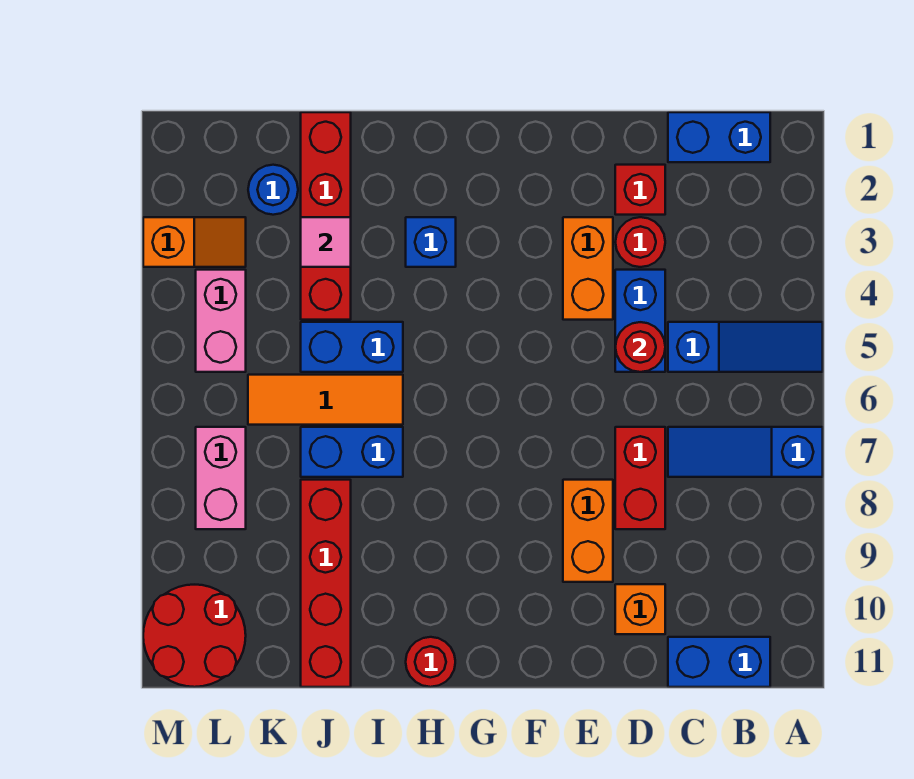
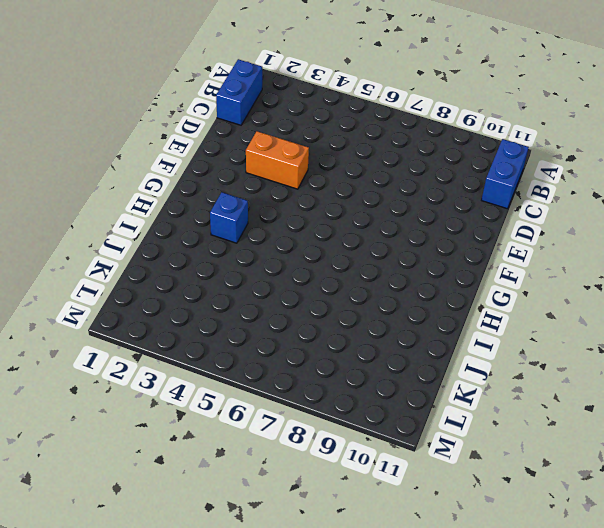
none -> blue 1x3 slope [668,322,823,372]
none -> blue 1x3 slope [668,427,823,477]
none -> red 1x1 brick [615,165,665,215]

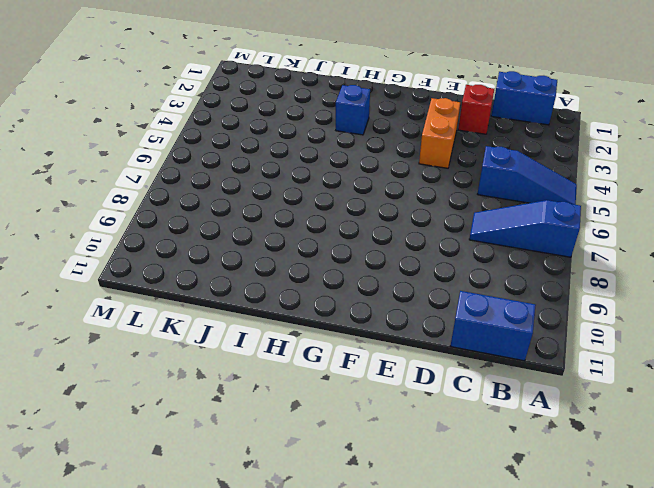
none -> red 1x1 round brick [615,217,665,267]
none -> blue 1x2 brick [615,270,665,372]
none -> red 1x2 brick [615,427,665,529]

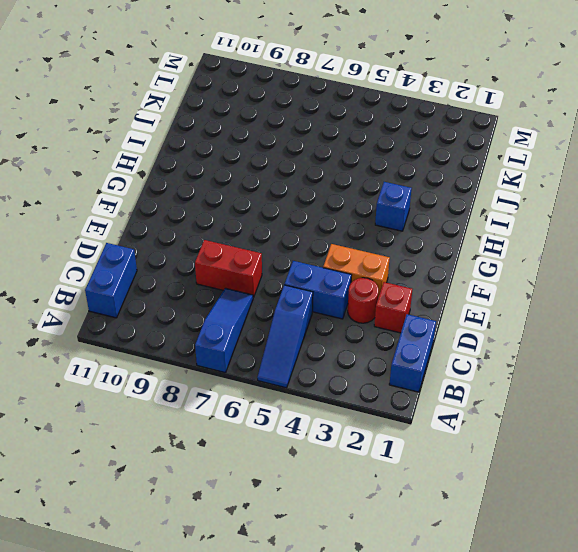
none -> orange 1x1 brick [615,584,665,634]
none -> orange 1x2 brick [563,480,613,582]
none -> red 1x1 round brick [406,637,455,687]

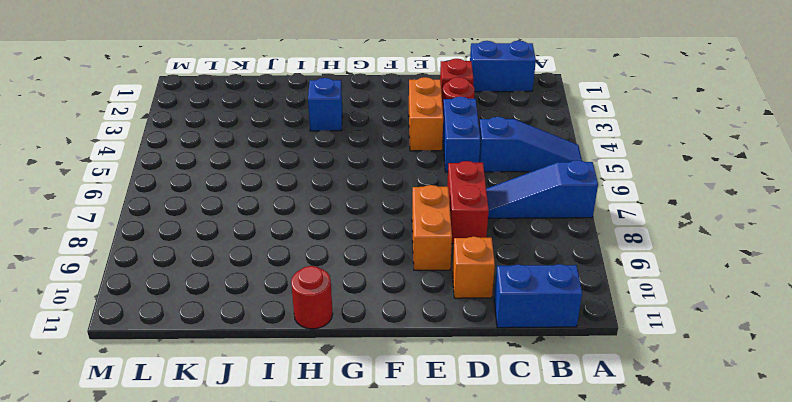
none -> blue 1x2 brick [301,322,403,372]
none -> orange 1x3 tile [248,375,403,425]
none -> blue 1x2 brick [301,427,403,477]

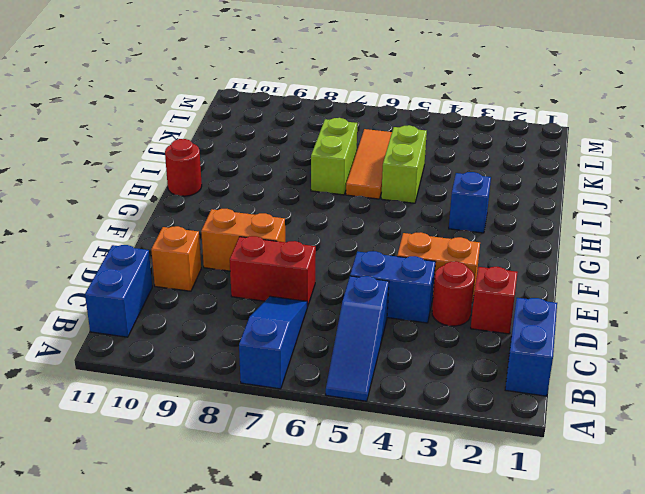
lime 1x2 brick [381,125,427,203] -> blue 1x2 brick [301,322,403,372]
lime 1x2 brick [311,118,357,195] -> blue 1x2 brick [301,427,403,477]
none -> red 1x4 brick [301,112,351,320]
none -> red 1x4 brick [301,480,351,687]
none -> blue 1x1 round brick [248,165,298,215]

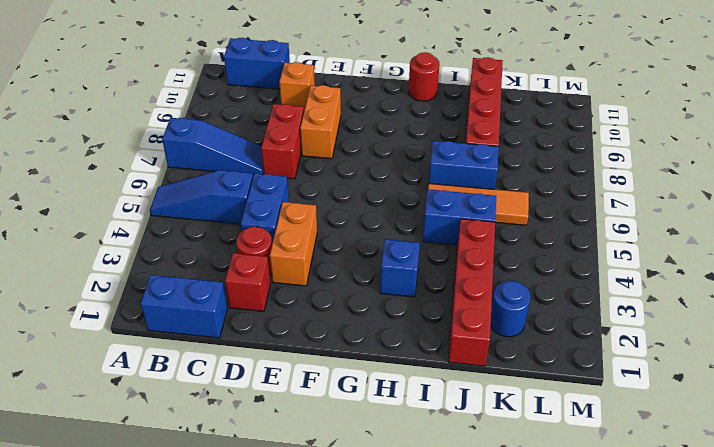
none -> orange 1x2 slope [143,217,246,267]
none -> pink 1x2 brick [196,270,246,372]
none -> pink 1x2 brick [196,427,246,529]

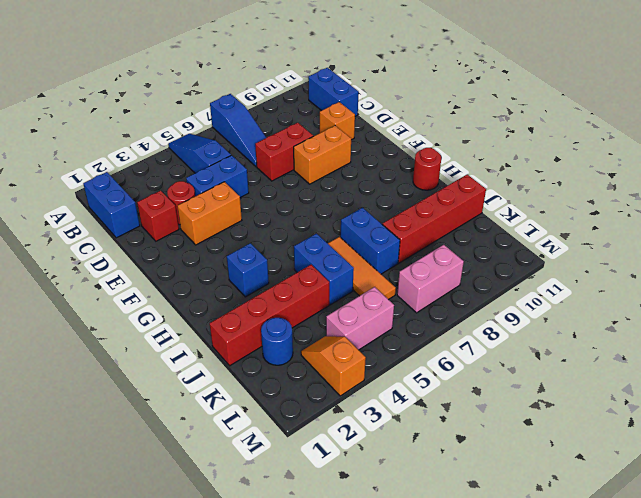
none -> red 2x2 round brick [143,585,246,687]
none -> red 1x1 round brick [615,322,665,372]
none -> pink 1x1 tile [301,217,351,267]

